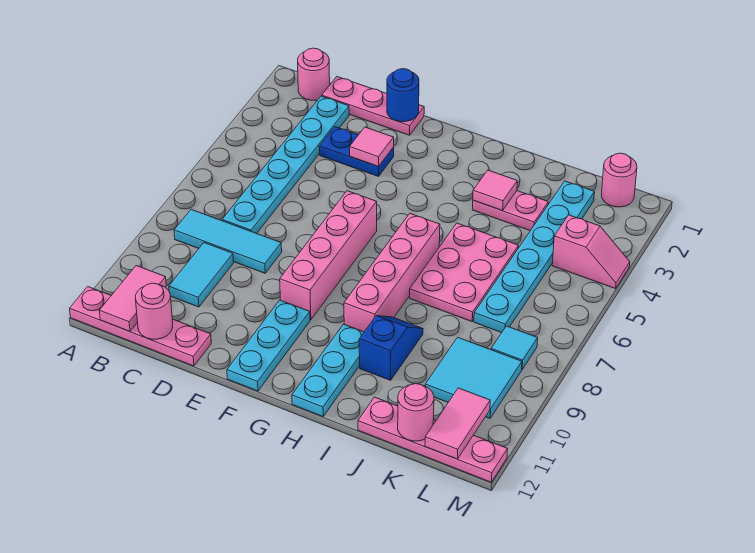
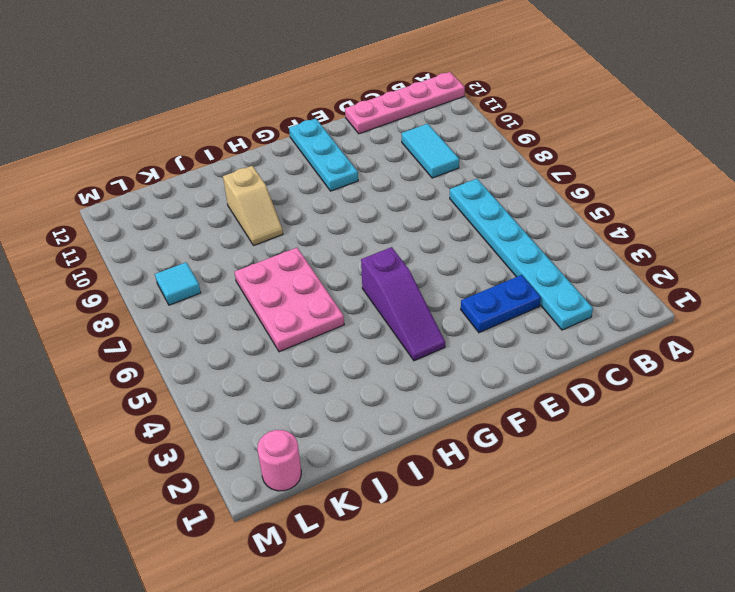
purple 1x3 slope [361,247,445,361] -> none
tan 1x2 slope [223,166,283,245] -> blue 1x2 slope [359,316,423,380]
none -> pink 1x1 round brick [298,48,330,100]
none -> cyan 1x3 tile [174,209,282,273]
none -> pink 1x3 plate [322,77,424,135]

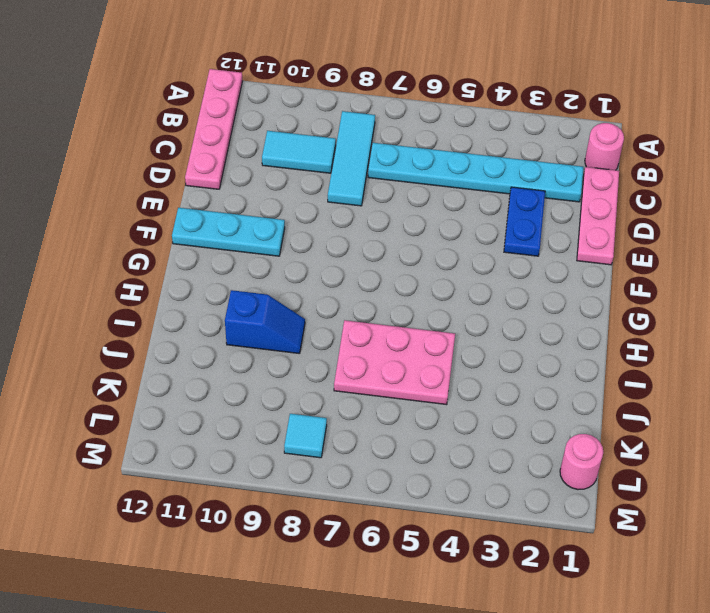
none -> pink 1x4 brick [280,191,377,320]
none -> pink 1x4 brick [344,214,440,332]
none -> cyan 1x3 plate [292,324,364,416]

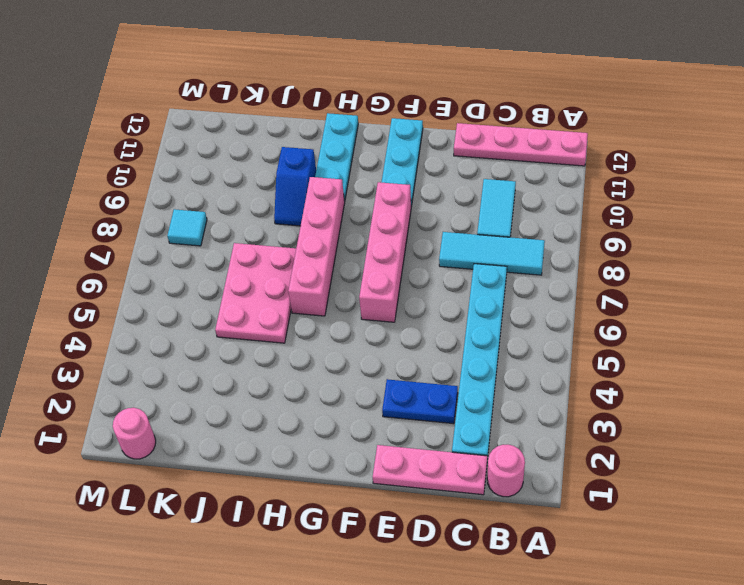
none -> pink 1x2 plate [472,191,548,231]
none -> pink 1x4 plate [358,397,508,482]
none -> cyan 1x6 plate [474,181,595,333]

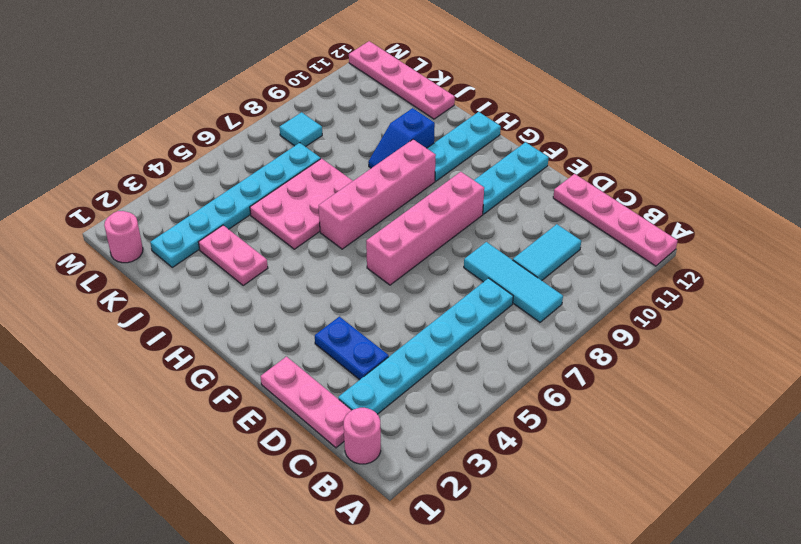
none -> cyan 2x2 tile [425,337,522,418]
none -> pink 1x2 slope [552,215,630,289]
none -> pink 1x2 tile [99,266,166,331]

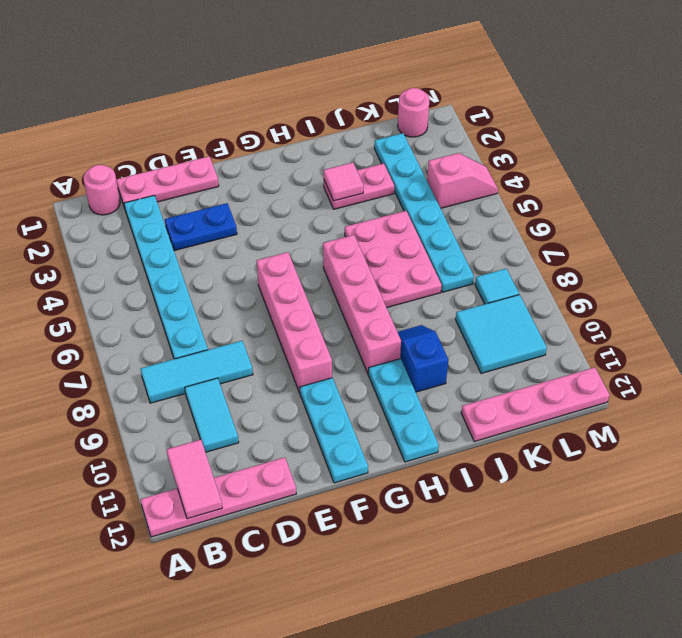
none -> pink 1x1 round brick [135,283,173,339]
none -> blue 1x1 round brick [387,69,419,122]
none -> pink 1x1 tile [350,127,394,167]

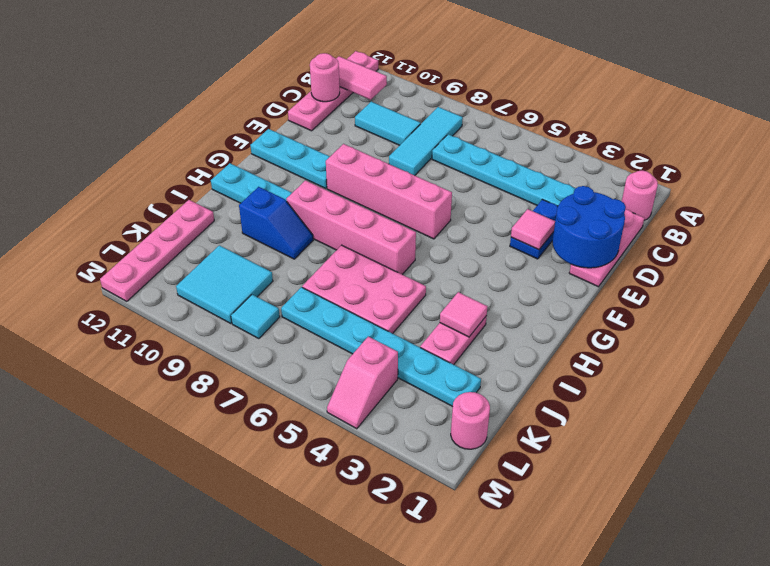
blue 2x2 round brick [552,186,626,268] -> blue 1x1 round brick [387,69,419,122]
none -> pink 1x1 round brick [398,384,434,441]
none -> pink 1x2 tile [425,388,490,459]

